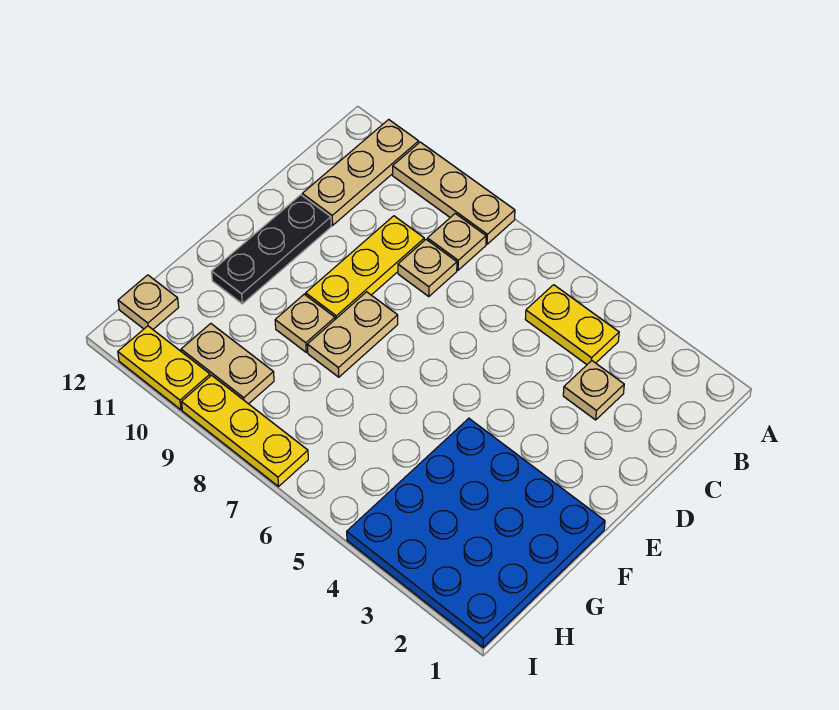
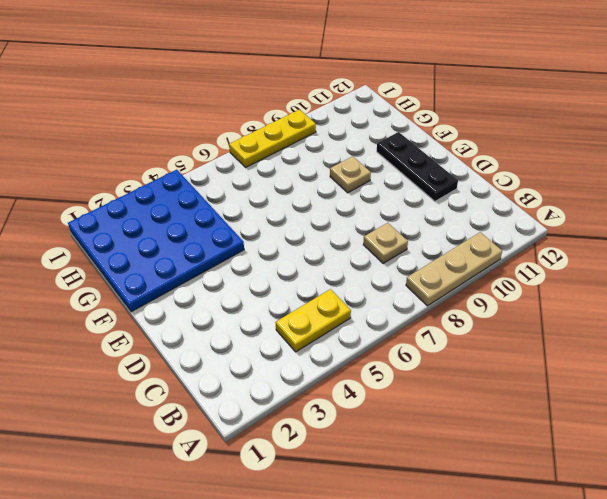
none -> tan 1x3 plate [302,119,419,225]
none -> tan 1x1 plate [427,214,486,270]
none -> tan 1x1 plate [563,361,624,420]

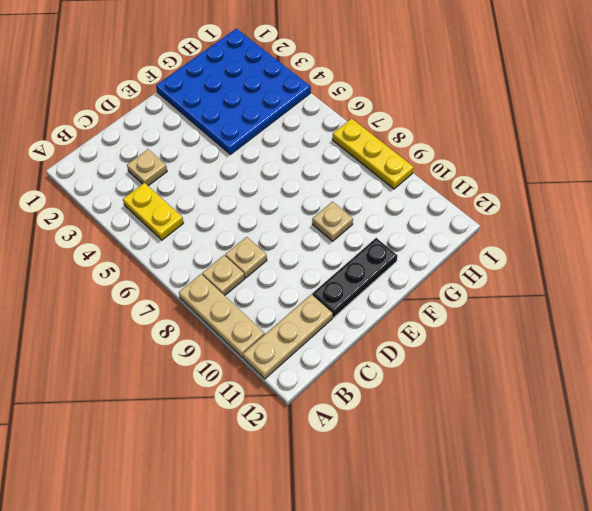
none -> yellow 1x3 plate [306,216,424,319]
none -> tan 1x2 plate [307,292,398,377]
none -> tan 1x2 plate [181,324,274,404]

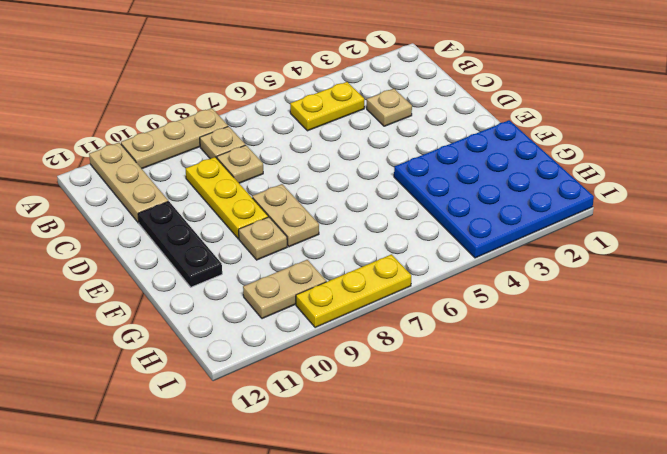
none -> tan 1x1 plate [118,275,179,329]
none -> yellow 1x2 plate [118,326,210,410]

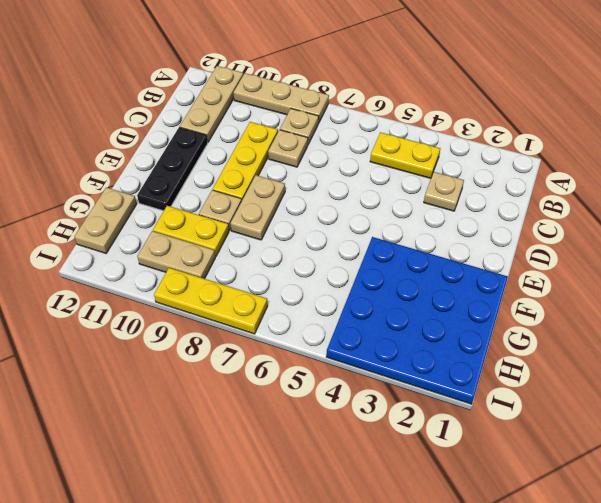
yellow 1x2 plate [153,206,229,256] -> yellow 1x2 plate moved to [118,326,210,410]
tan 1x2 plate [74,187,137,253] -> tan 1x1 plate [118,275,179,329]

